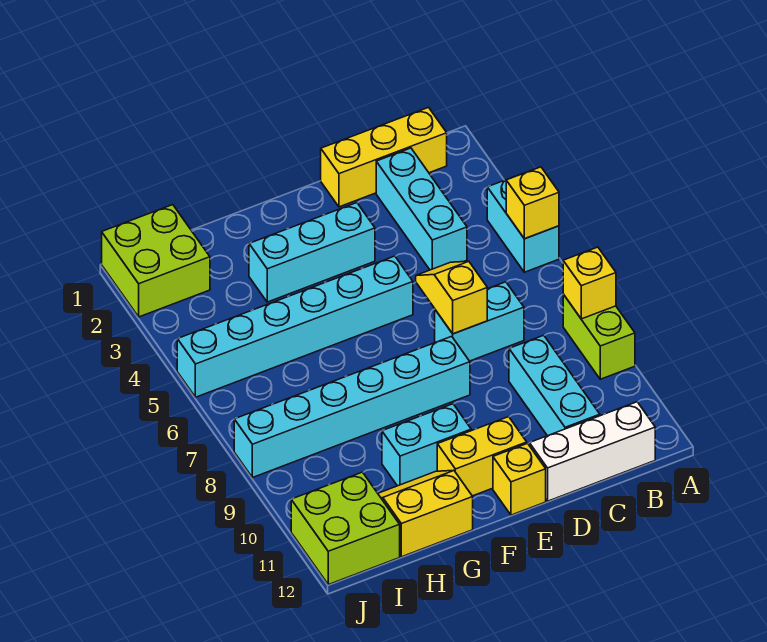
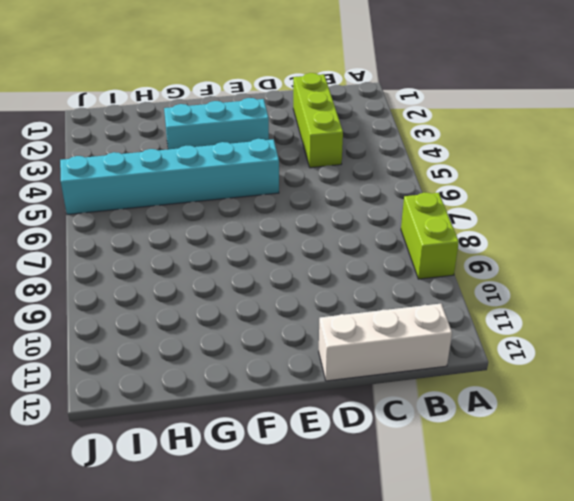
lime 1x3 brick [293,73,343,168] -> cyan 1x3 brick [376,148,467,270]
none -> cyan 1x2 brick [487,174,559,272]
none -> yellow 1x3 brick [321,108,447,207]
none -> cyan 1x2 brick [435,282,524,361]

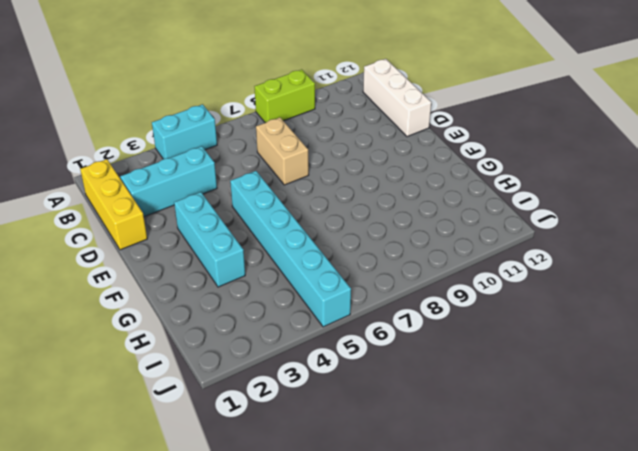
tan 1x2 brick [256,118,309,185] -> cyan 1x2 brick [435,282,524,361]
none -> cyan 1x3 brick [509,335,600,436]
none -> cyan 1x6 brick [234,336,470,478]
none -> yellow 1x2 brick [437,417,527,496]

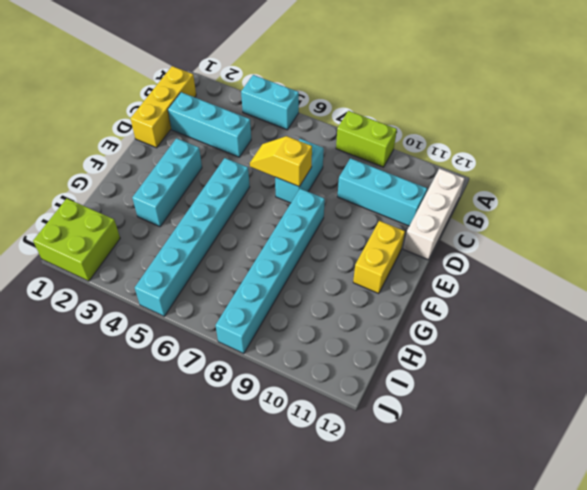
none -> yellow 1x1 brick [493,443,546,515]
none -> cyan 1x2 brick [382,404,471,486]
none -> yellow 2x2 slope [378,470,473,557]

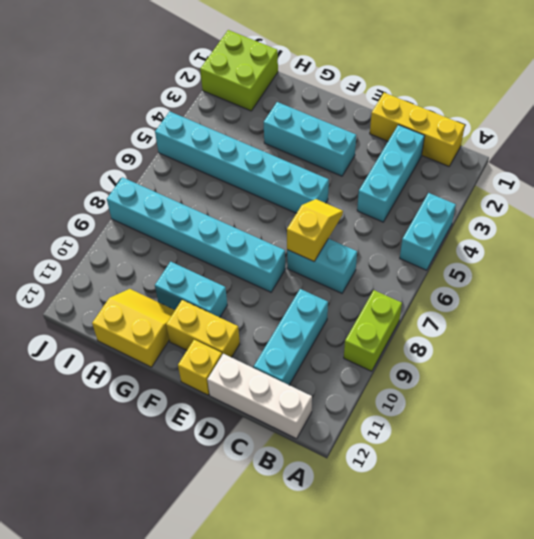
none -> lime 2x2 brick [291,472,400,585]
none -> yellow 1x1 brick [506,167,559,239]
none -> yellow 1x1 brick [563,247,616,319]

